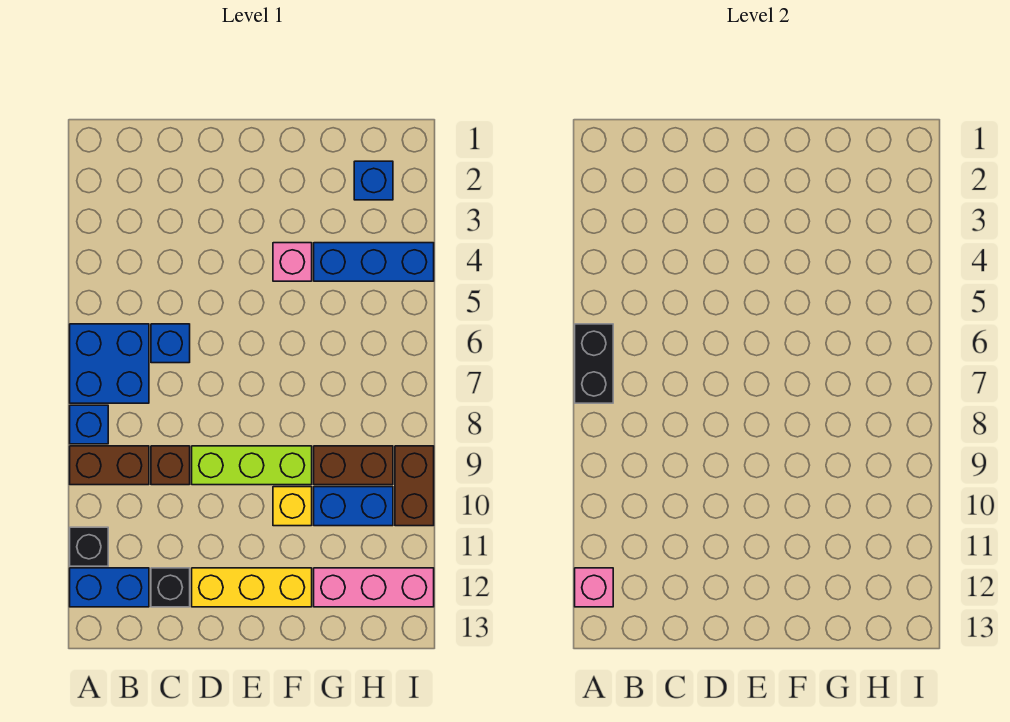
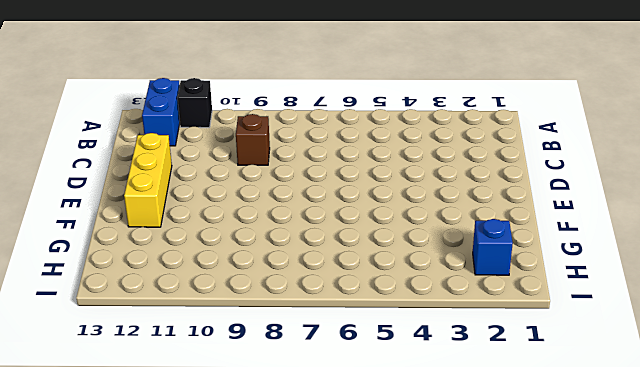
none -> blue 2x2 brick [70,324,149,403]
none -> blue 1x1 brick [70,405,108,444]
none -> brown 1x2 brick [70,446,149,485]

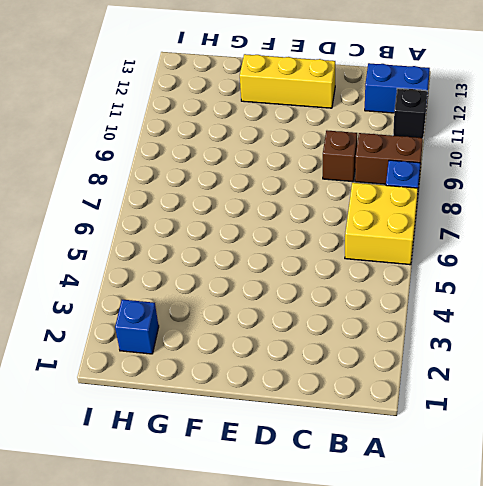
yellow 2x2 brick [345,183,418,265] -> blue 2x2 brick [70,324,149,403]
none -> blue 1x1 brick [151,324,190,363]
none -> black 1x1 brick [151,568,190,607]
none -> lime 1x3 brick [192,446,312,485]

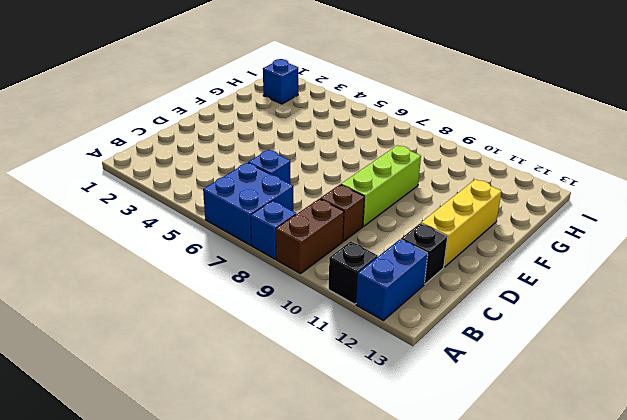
none -> pink 1x1 brick [273,243,312,281]
none -> yellow 1x1 brick [273,487,312,526]
none -> blue 1x3 brick [314,243,434,281]

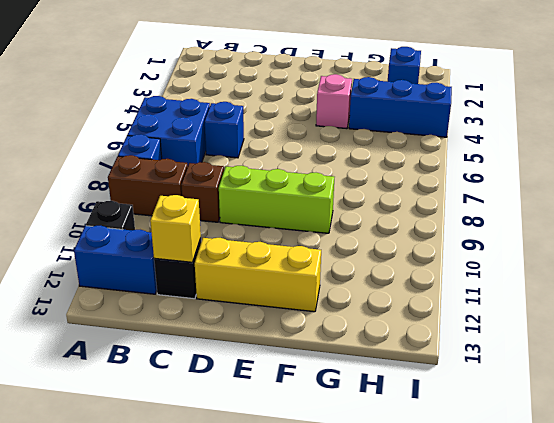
yellow 1x1 brick [150,195,201,262] -> yellow 1x1 brick moved to [273,487,312,526]
none -> brown 1x2 brick [314,446,393,485]
none -> blue 1x2 brick [314,487,393,526]
none -> pink 1x3 brick [314,568,434,607]

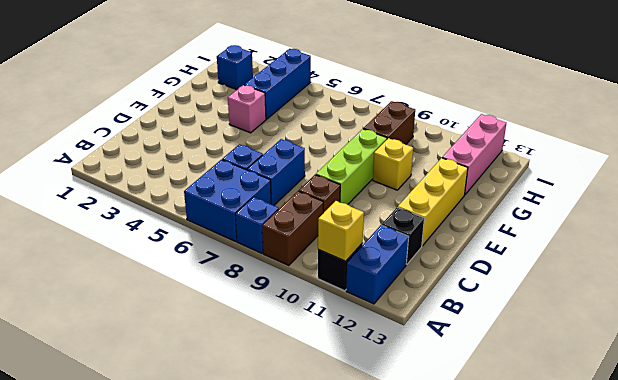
yellow 1x1 brick [318,201,364,261] -> none
blue 1x2 brick [247,139,305,205] -> blue 1x2 brick moved to [314,487,393,526]
none -> brown 1x2 brick [395,446,434,526]
none -> black 1x2 brick [575,324,613,403]
none -> pink 1x1 brick [575,568,613,607]

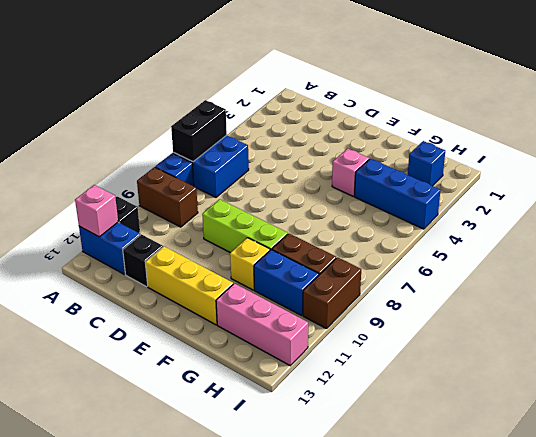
none -> blue 1x1 brick [151,324,190,363]
none -> brown 1x1 brick [151,446,190,485]

